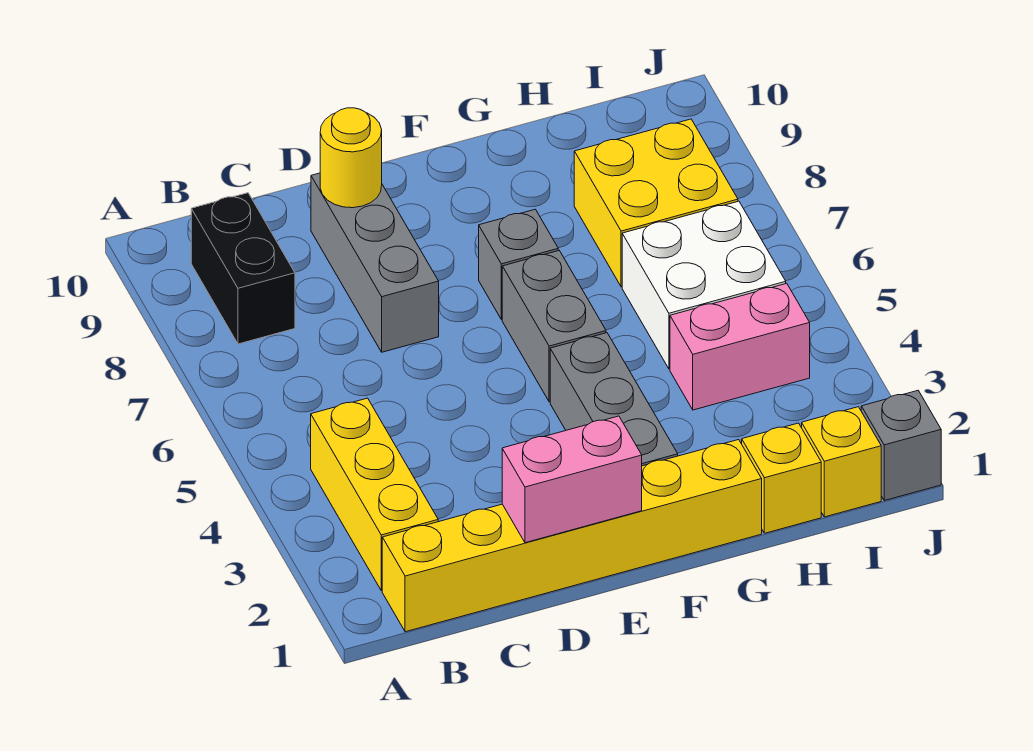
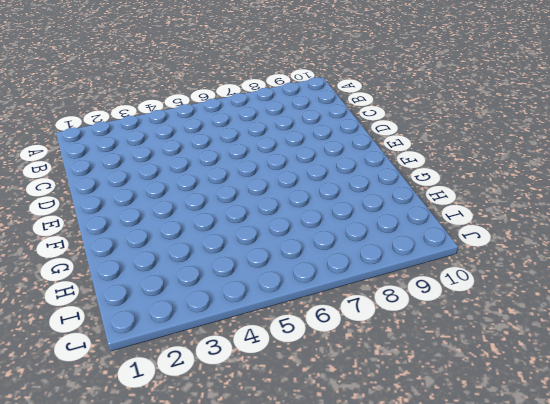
none -> yellow 1x6 brick [382,440,762,632]
none -> yellow 1x3 brick [311,398,438,591]
none -> black 1x2 brick [191,193,295,344]

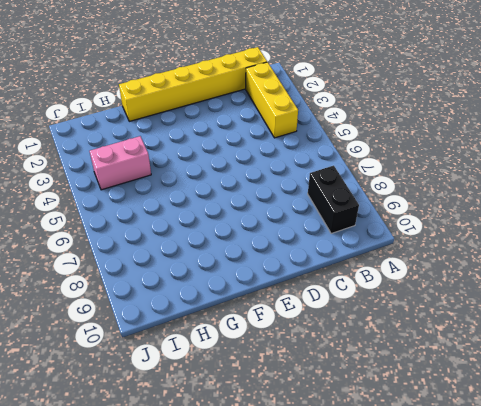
none -> grey 1x3 brick [311,173,439,352]
none -> grey 1x3 brick [550,333,678,466]
none -> grey 1x2 brick [502,251,606,402]

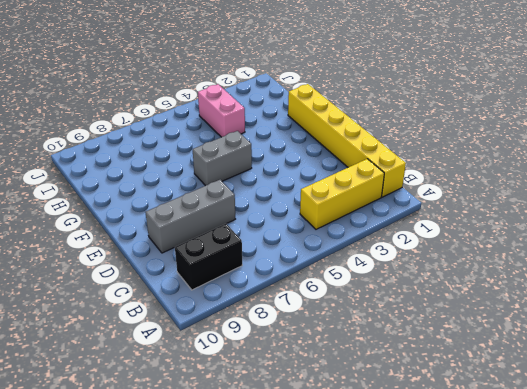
none -> grey 1x3 brick [550,333,678,466]
none -> grey 1x1 brick [479,209,558,320]
none -> yellow 1x1 brick [742,423,821,533]

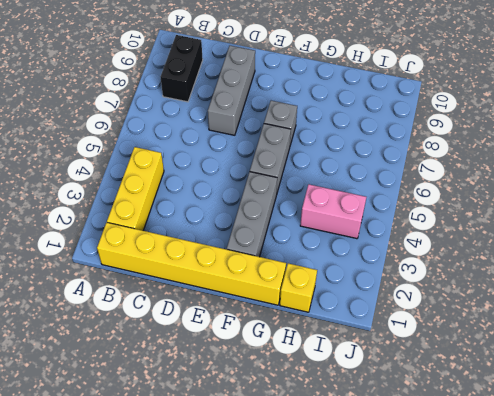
none -> white 2x2 brick [622,201,786,369]
none -> yellow 2x2 brick [574,119,738,287]
none -> yellow 1x1 brick [802,407,881,517]

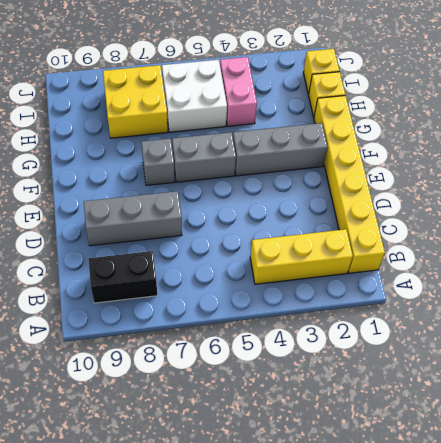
none -> grey 1x1 brick [861,391,941,501]
none -> pink 1x2 brick [502,416,642,543]
none -> yellow 1x1 round brick [320,108,382,208]

